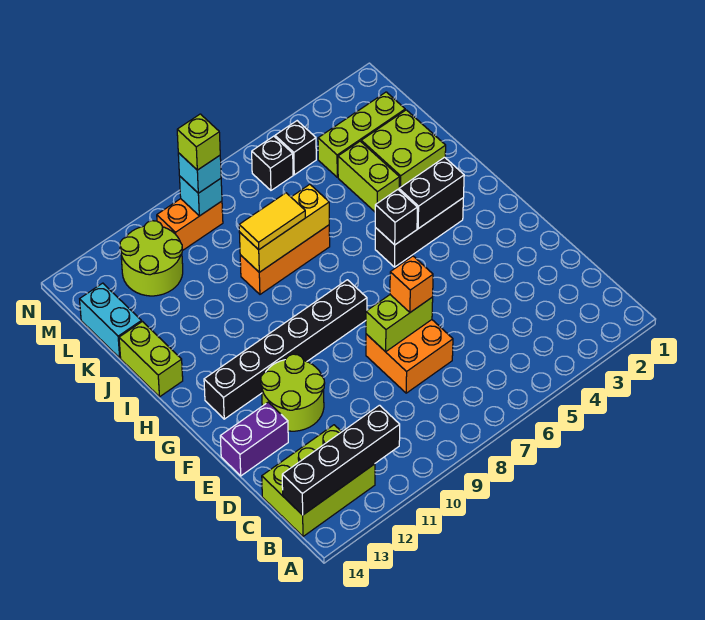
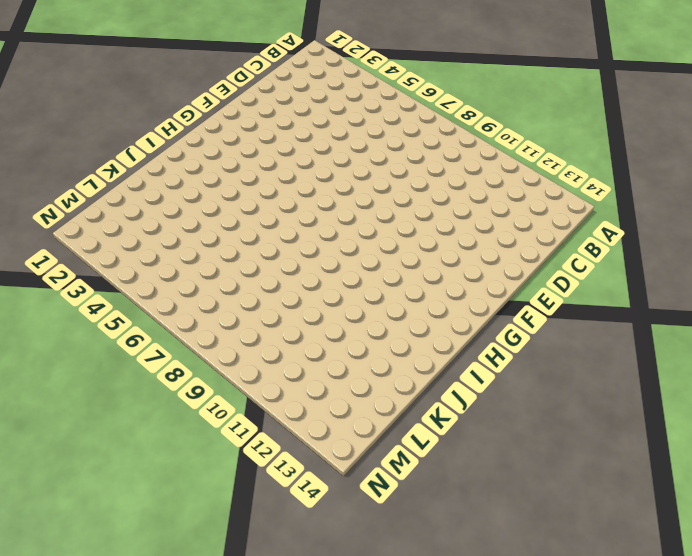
none -> lime 2x3 brick [262,425,375,536]
none -> orange 2x2 brick [366,320,453,393]
none -> lime 2x2 round brick [261,354,325,431]

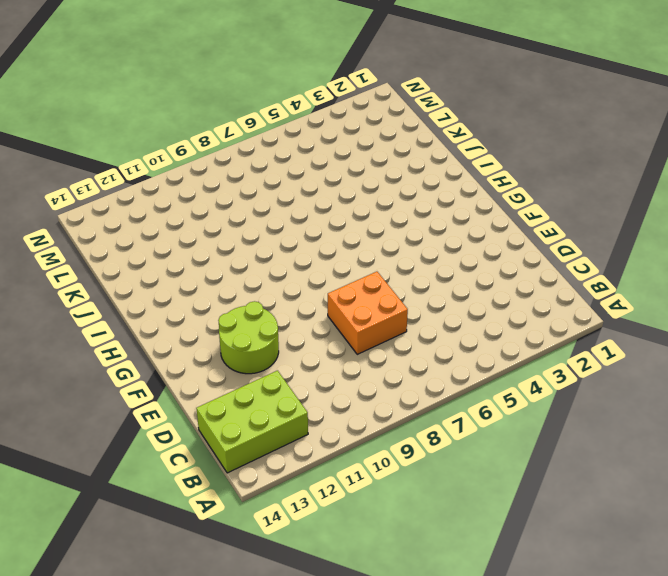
none -> purple 1x2 brick [220,402,288,476]
none -> black 1x6 brick [204,280,367,419]
none -> black 1x3 brick [375,198,463,267]

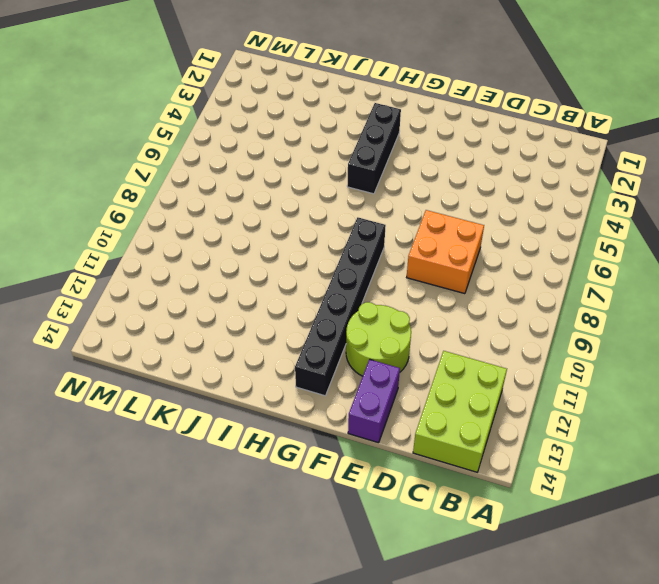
none -> lime 1x2 brick [119,322,183,397]
none -> lime 2x2 brick [361,110,446,188]
none -> lime 1x2 brick [338,141,400,212]

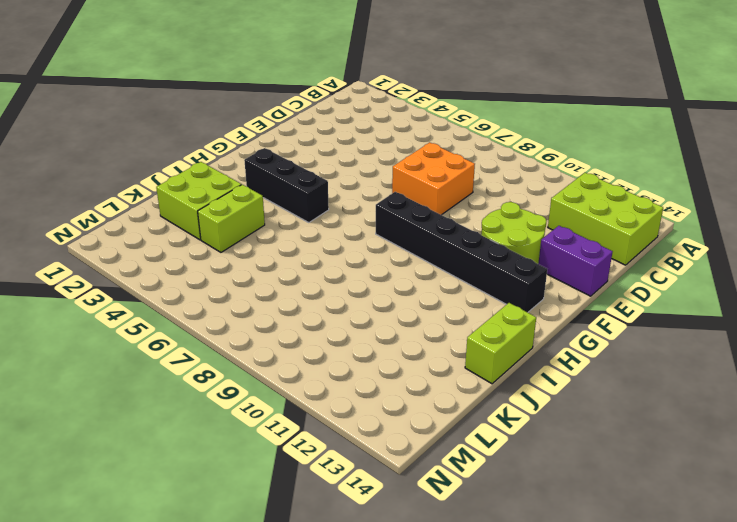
none -> orange 1x3 brick [240,225,330,294]
none -> cyan 1x2 brick [80,283,142,358]
none -> lime 1x3 brick [318,92,405,177]

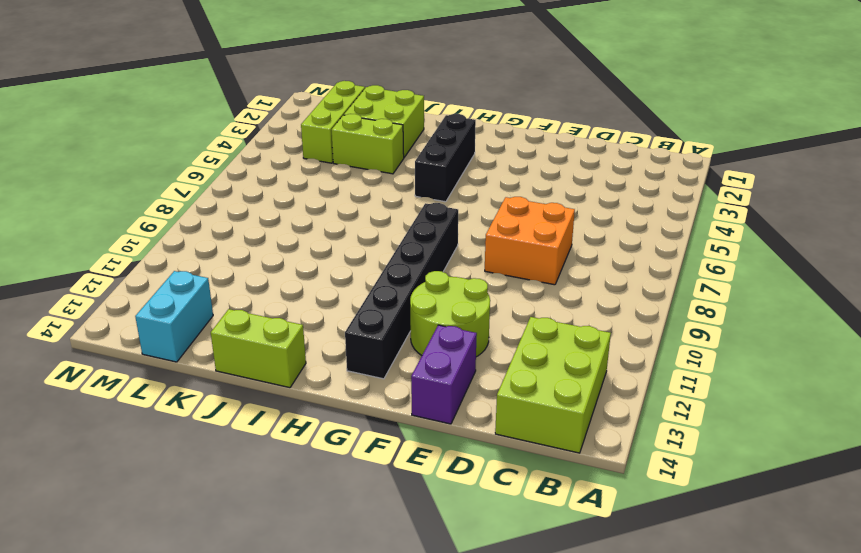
cyan 1x2 brick [135,271,213,362] -> cyan 1x2 brick turned to [80,283,142,358]
none -> orange 1x3 brick [240,225,330,294]
none -> lime 2x2 round brick [120,221,183,296]
none -> black 1x1 brick [275,121,316,175]

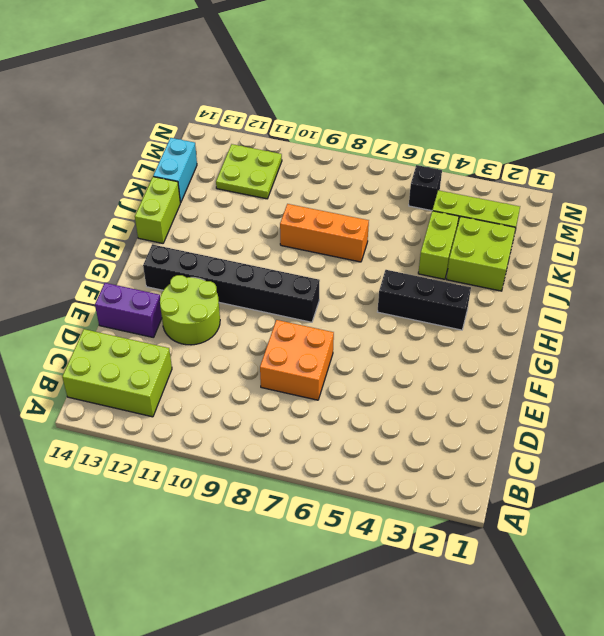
lime 2x2 plate [216,144,282,199] -> lime 2x2 round brick [120,221,183,296]
none -> black 1x1 brick [252,136,293,190]
none -> orange 1x2 brick [157,199,223,251]
none -> black 1x4 brick [282,405,400,515]

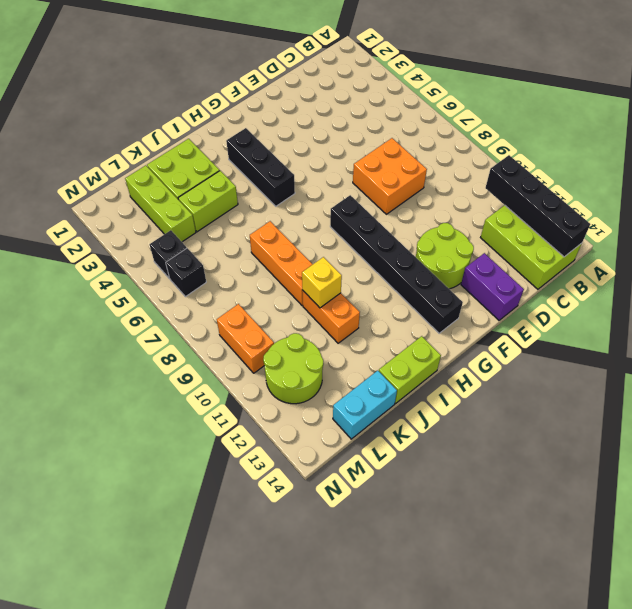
orange 1x2 brick [302,290,360,343] -> none
yellow 1x1 brick [302,257,342,308] -> none
none -> lime 1x2 brick [366,295,433,352]
none -> black 1x2 brick [399,157,464,229]
none -> black 1x1 brick [375,190,417,245]

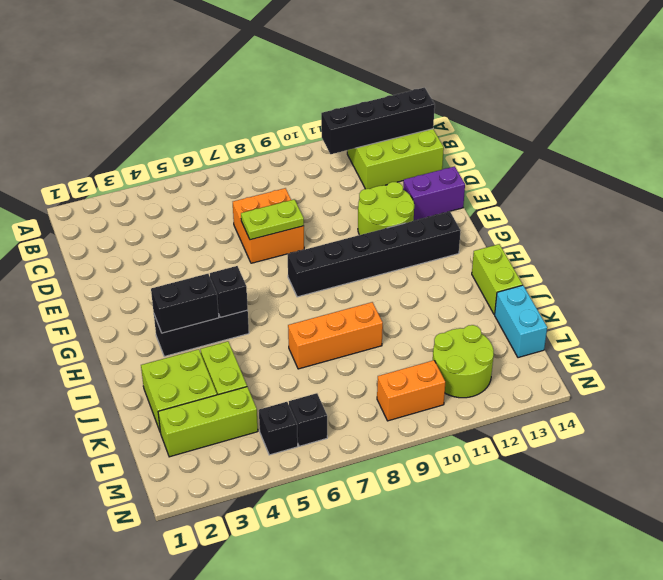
lime 1x2 plate [241,199,304,240] -> lime 1x2 brick [366,295,433,352]
none -> yellow 1x3 brick [239,184,329,272]
none -> cyan 1x1 brick [180,177,222,216]
none -> orange 1x1 brick [390,256,433,312]

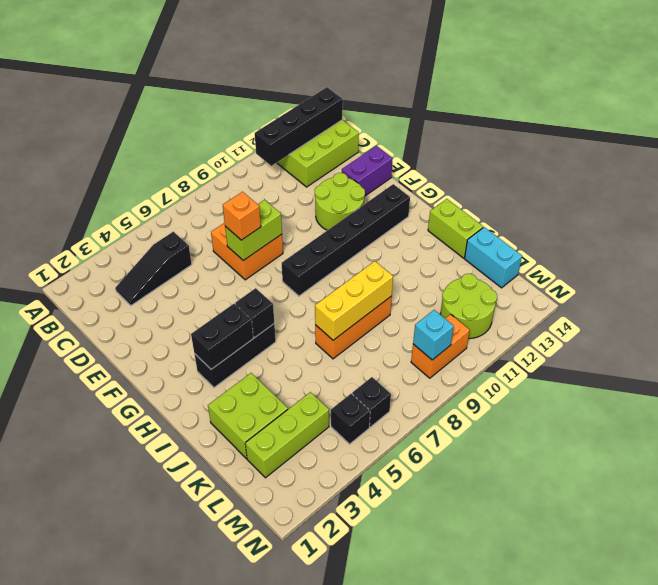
black 1x3 slope [115,232,192,305] -> none
none -> lime 1x2 brick [338,141,400,212]
none -> yellow 1x2 tile [239,193,305,250]
none -> cyan 1x1 brick [178,153,221,193]

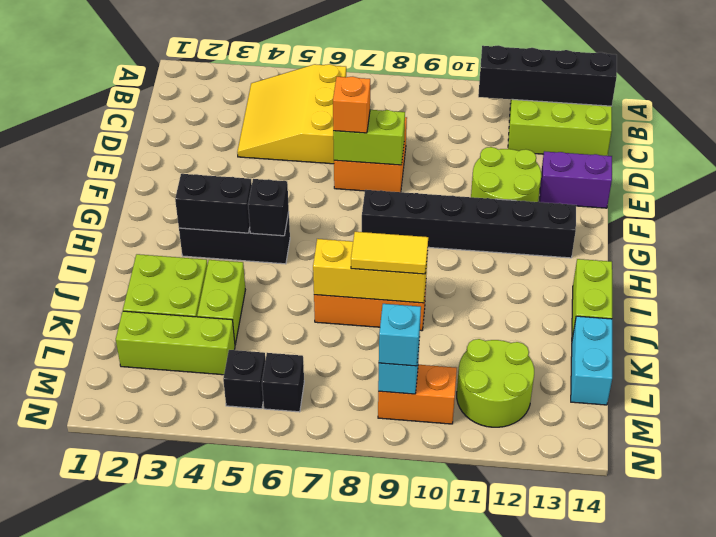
yellow 3x3 slope [237,64,346,164] -> none
none -> lime 1x1 brick [177,114,220,170]

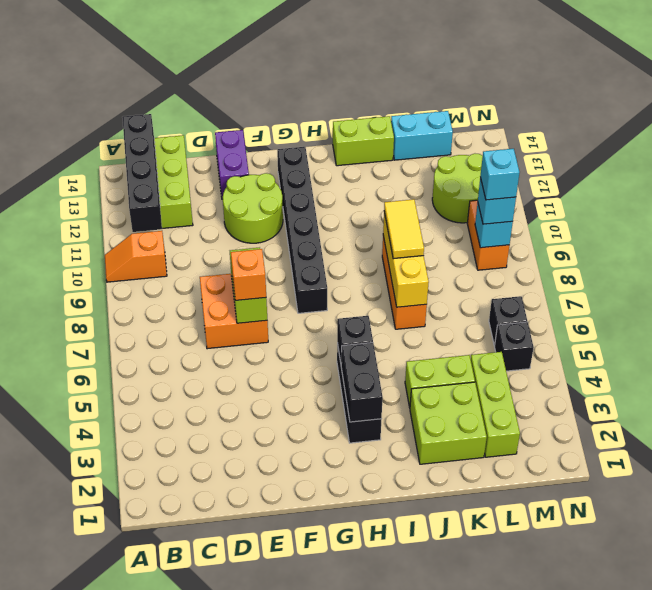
orange 1x2 slope [105,231,167,282] -> none
cyan 1x1 brick [480,149,520,200] -> lime 1x1 brick [177,114,220,170]

